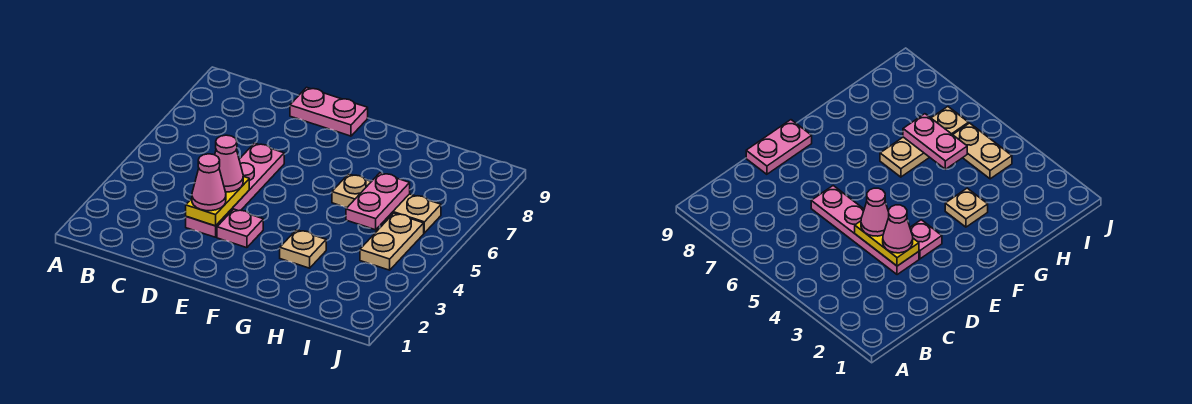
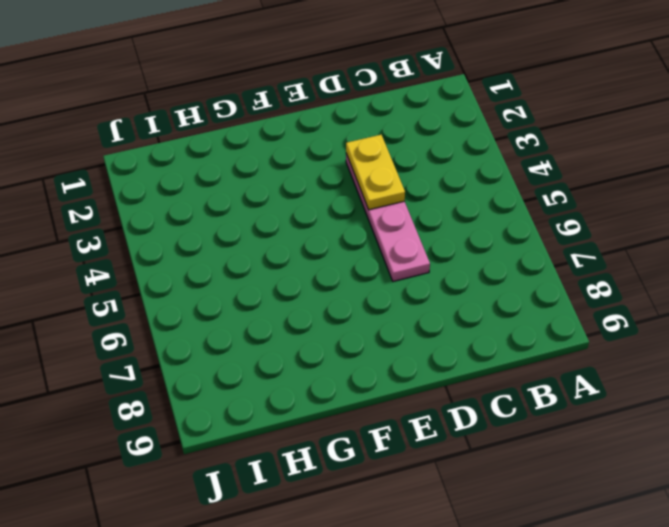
none -> pink 1x2 plate [290,87,368,136]
none -> pink 1x1 plate [217,209,263,248]

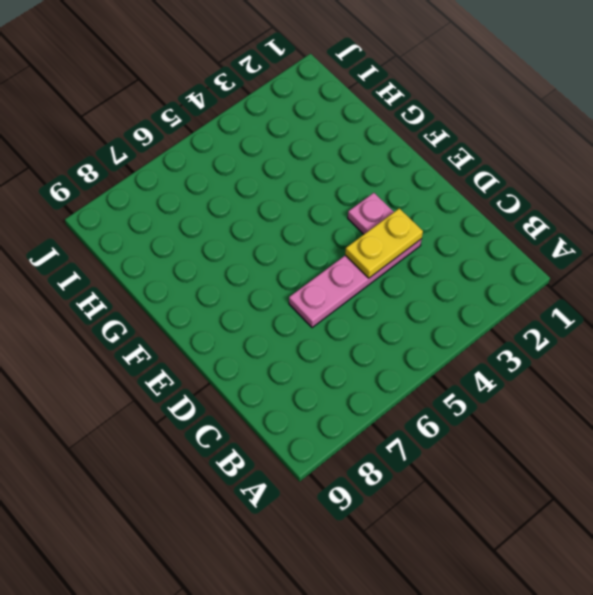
none -> pink 1x2 plate [290,87,368,136]
none -> tan 1x1 plate [280,230,326,268]

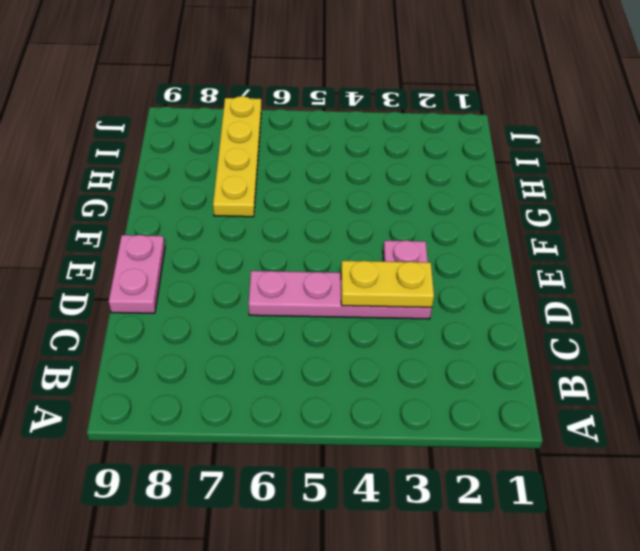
yellow 1x4 plate [213,96,261,217] -> none
none -> tan 1x1 plate [280,230,326,268]
none -> tan 1x3 plate [332,174,441,233]

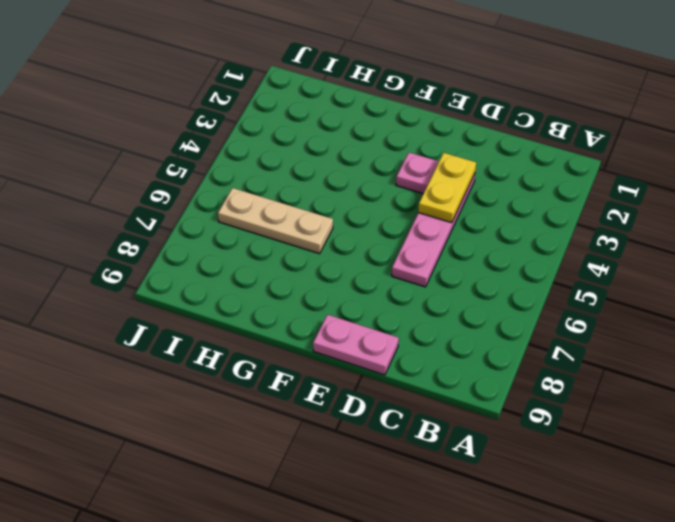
none -> tan 1x1 plate [280,230,326,268]
none -> tan 1x2 plate [360,213,424,270]

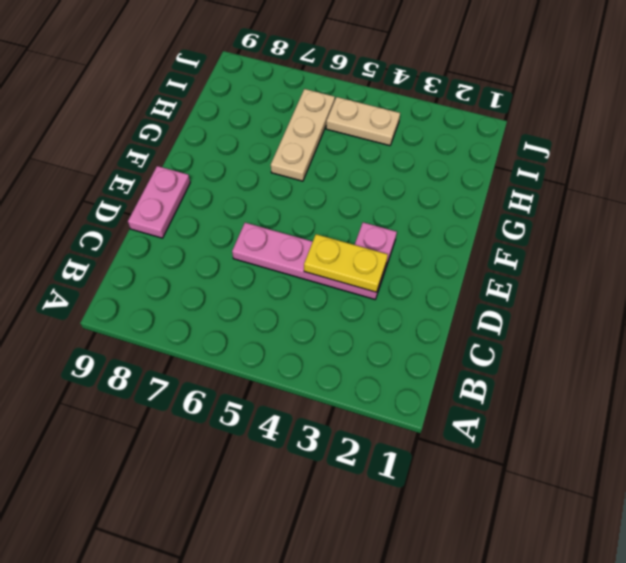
none -> tan 1x1 plate [280,230,326,268]
none -> pink 1x2 plate [346,173,410,230]

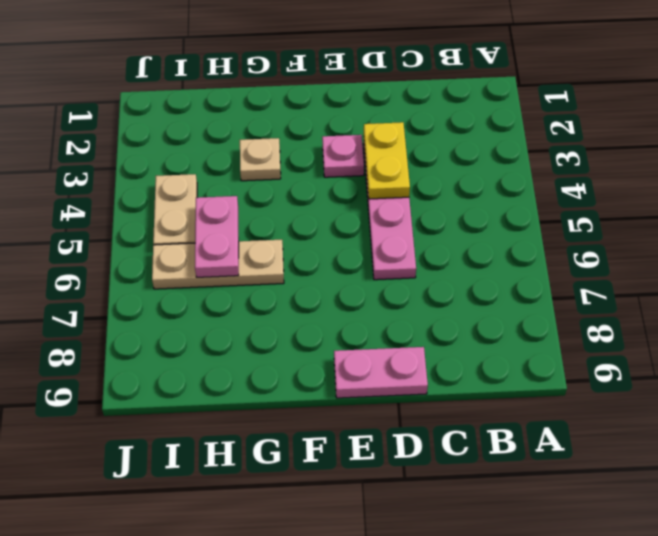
none -> pink 1x1 cone [192,154,226,211]
none -> pink 1x1 cone [215,135,243,192]

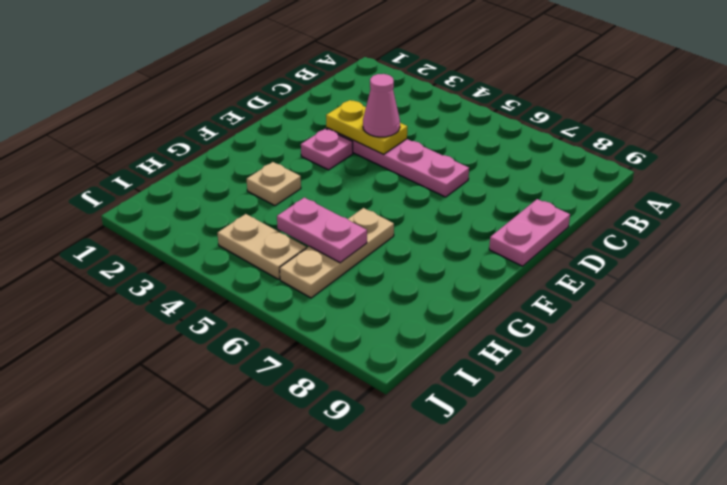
none -> pink 1x1 cone [192,154,226,211]

